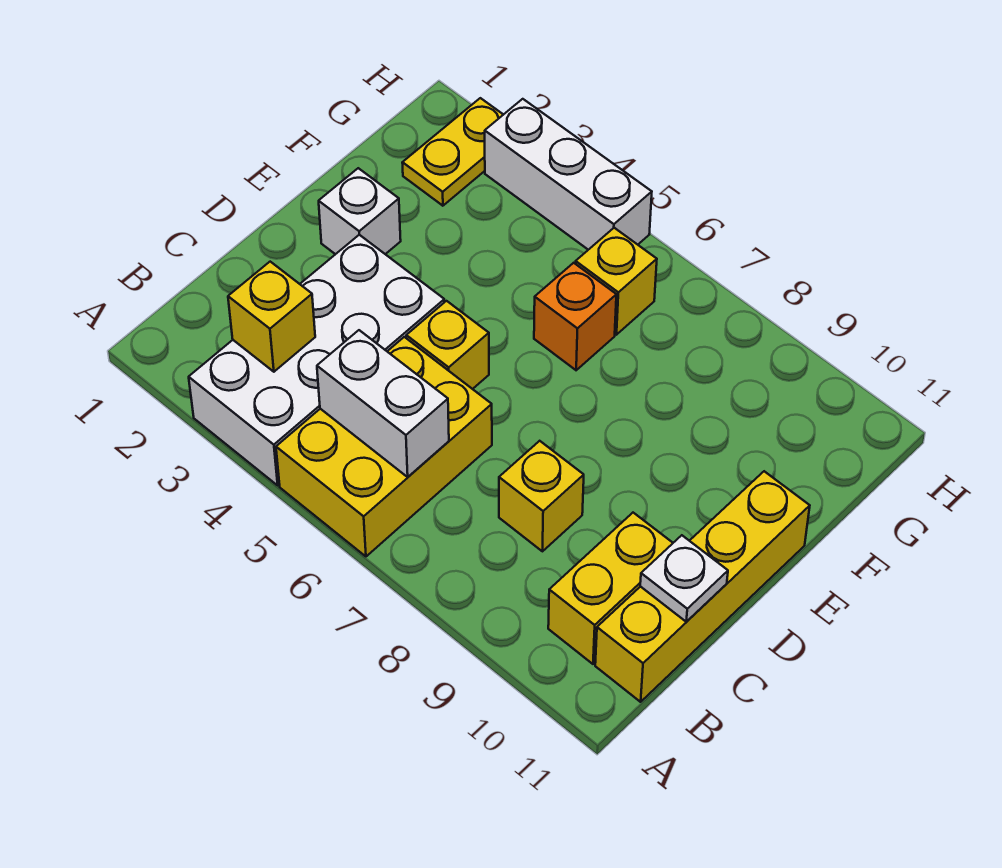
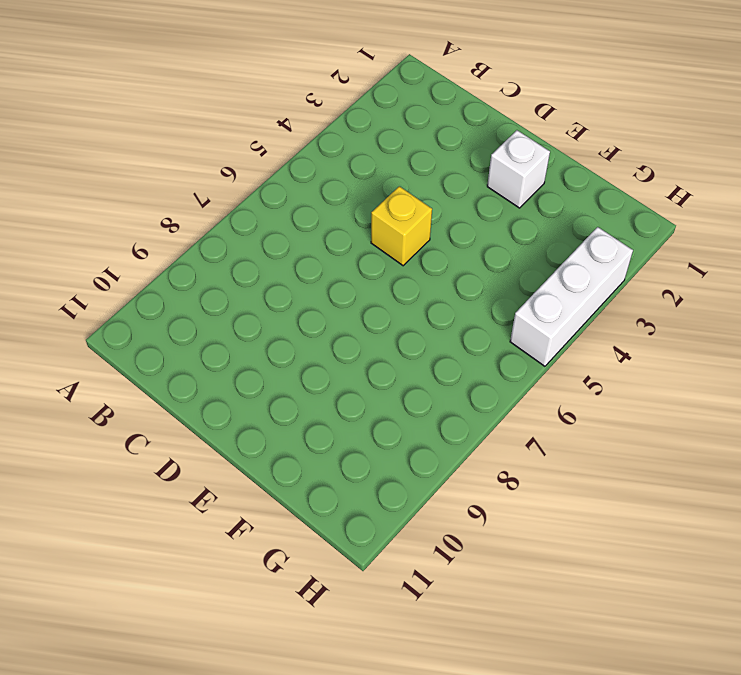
none -> white 2x4 brick [189,235,444,485]
none -> yellow 2x3 brick [276,337,492,556]
none -> yellow 1x2 brick [548,513,673,664]

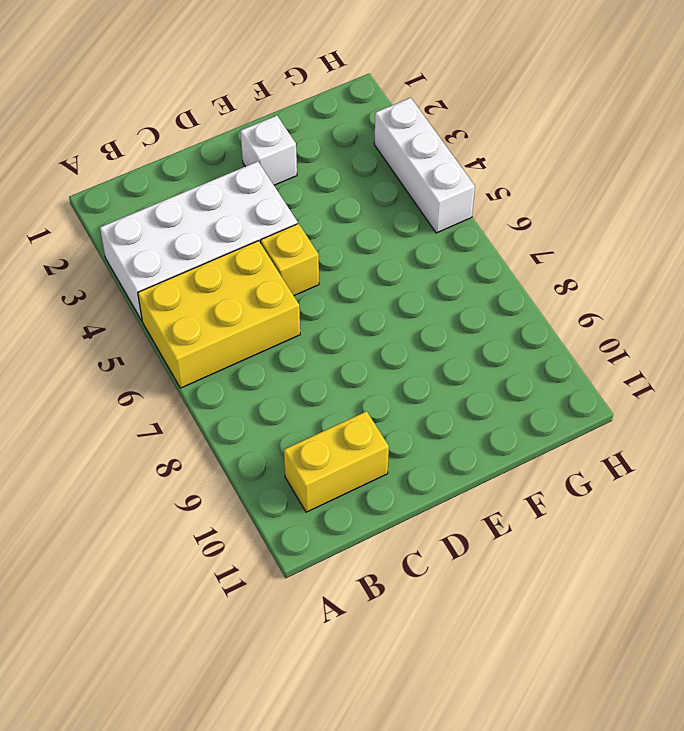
none -> yellow 1x4 brick [595,471,810,702]
none -> yellow 1x1 brick [499,441,584,551]
none -> orange 1x1 brick [534,263,616,370]

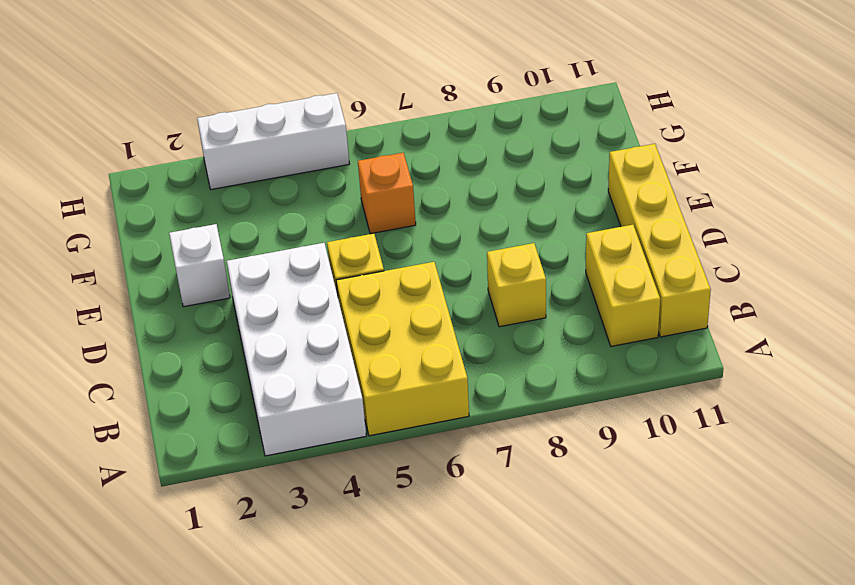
none -> yellow 1x2 plate [402,98,503,206]
none -> yellow 1x1 brick [576,228,657,335]
none -> yellow 1x1 brick [228,262,315,372]

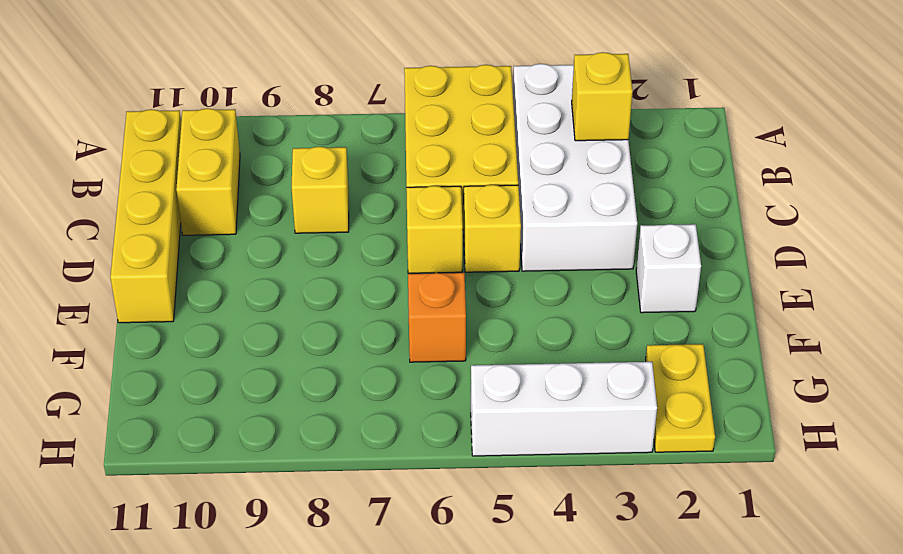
yellow 1x1 brick [406,186,463,273] -> yellow 1x1 brick moved to [576,228,657,335]
none -> white 1x2 brick [317,330,449,477]
none -> white 1x1 plate [640,535,728,622]

